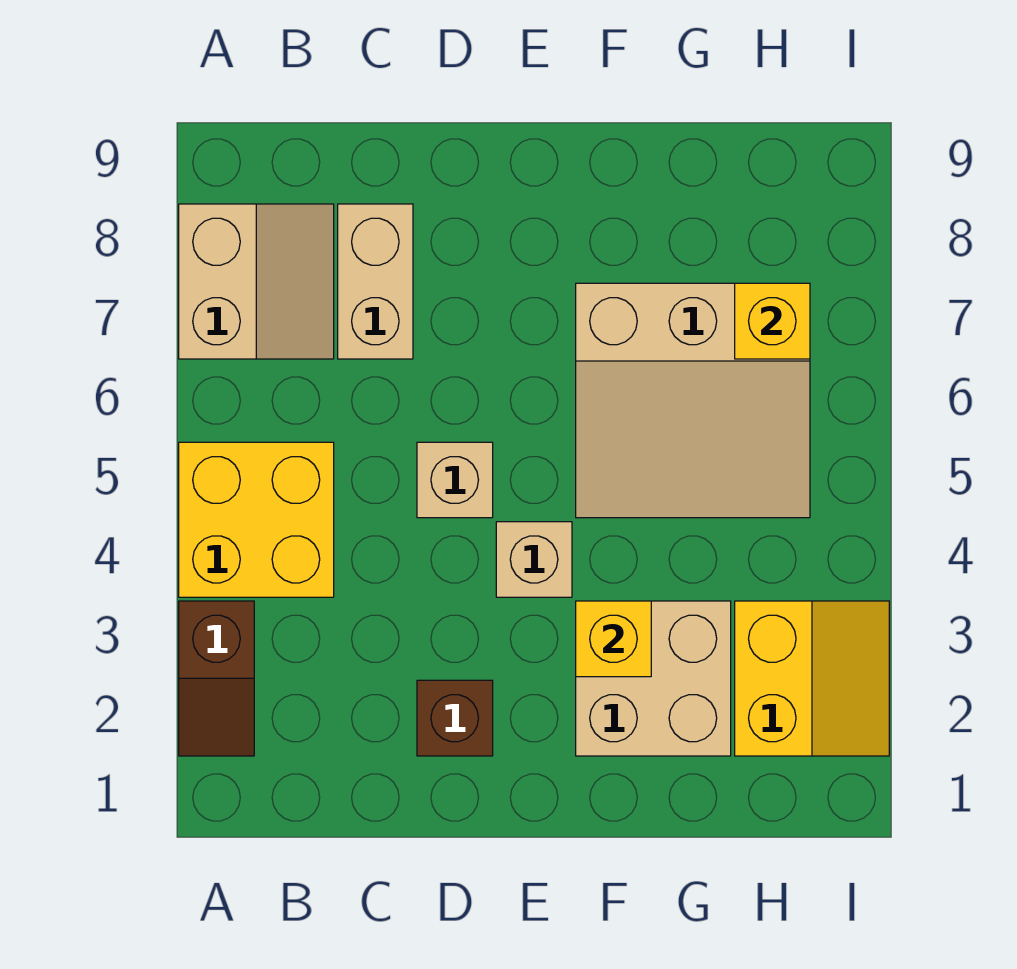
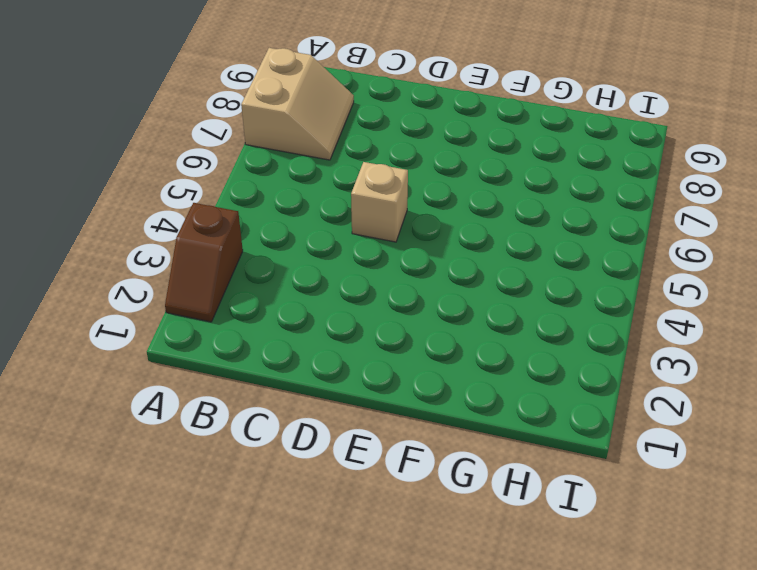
none -> yellow 2x2 brick [179,442,334,597]
none -> tan 1x2 brick [338,204,413,359]
none -> brown 1x1 brick [417,680,493,756]

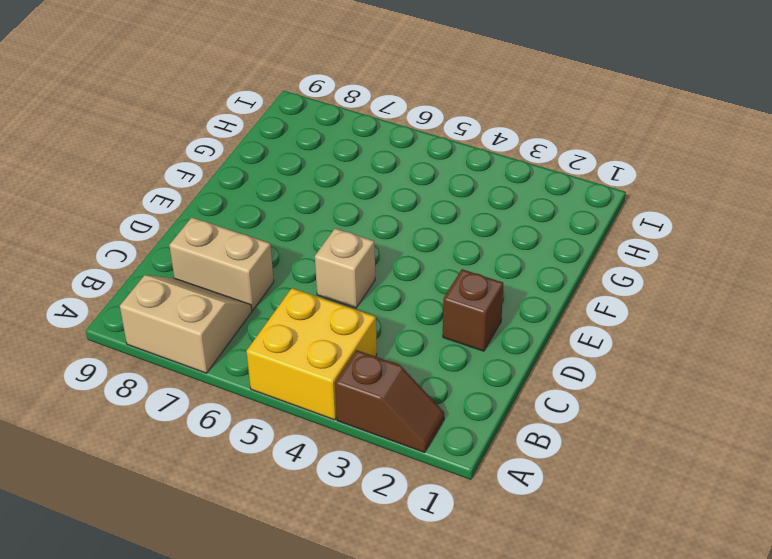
none -> tan 1x1 brick [496,522,572,597]
none -> tan 2x2 brick [576,601,731,756]
none -> tan 3x3 slope [576,283,810,518]

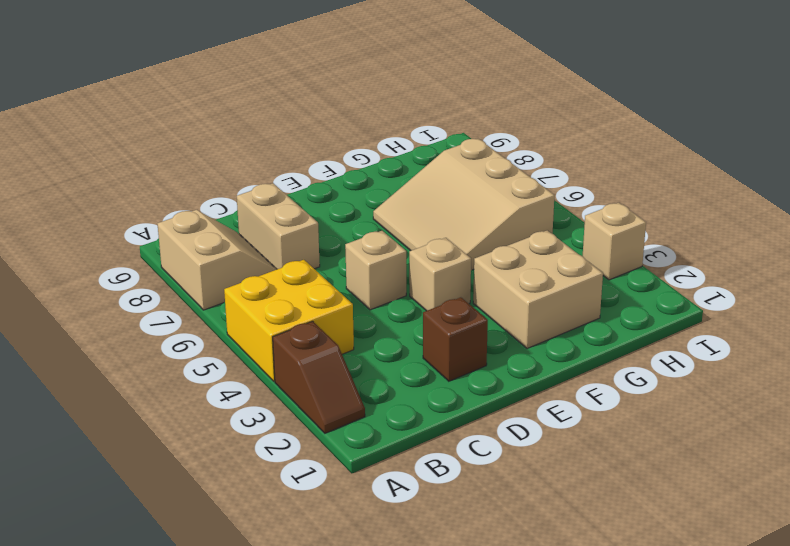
tan 3x3 slope [373,139,554,270] -> tan 3x3 slope turned to [576,283,810,518]
tan 1x1 brick [583,203,646,280] -> yellow 2x2 slope [735,601,889,756]
none -> yellow 1x1 brick [576,601,651,677]
none -> yellow 1x1 brick [735,283,810,359]

